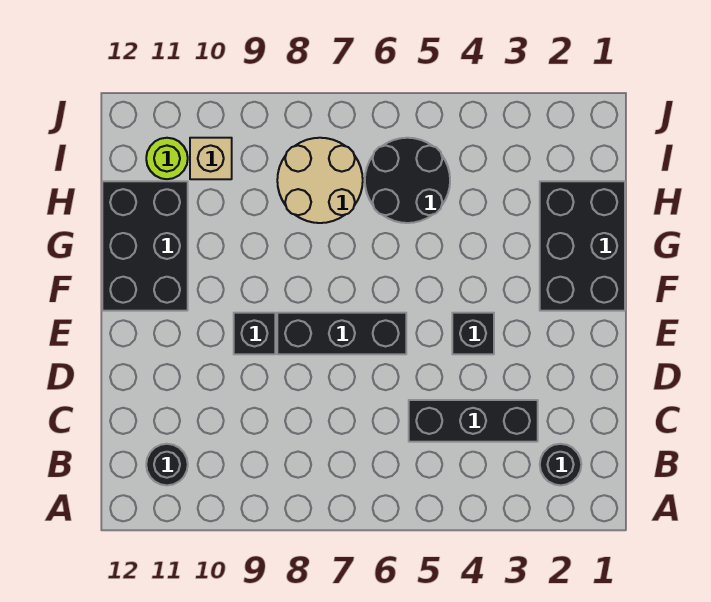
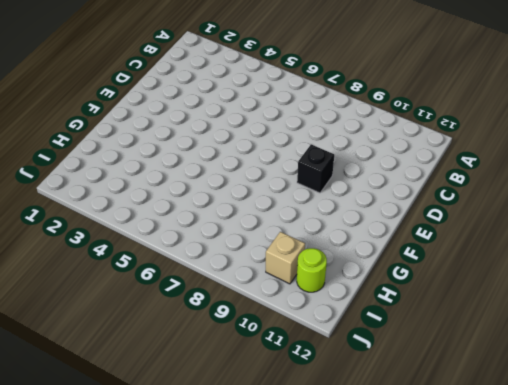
none -> black 1x1 round brick [540,444,581,485]
none -> black 1x1 round brick [146,444,188,485]
none -> black 1x3 brick [409,400,538,442]

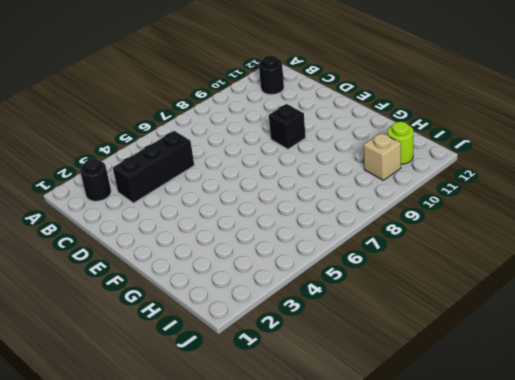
none -> black 1x1 brick [452,313,494,354]
none -> black 1x3 brick [277,313,406,354]
none -> black 2x3 brick [540,181,625,311]

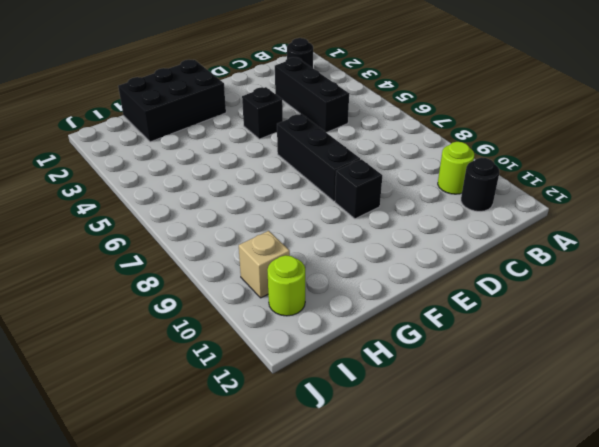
lime 1x1 round brick [438,142,474,194] -> none
none -> black 2x3 brick [102,181,188,311]
none -> black 2x2 round brick [365,138,450,223]
none -> tan 2x2 round brick [277,138,363,223]

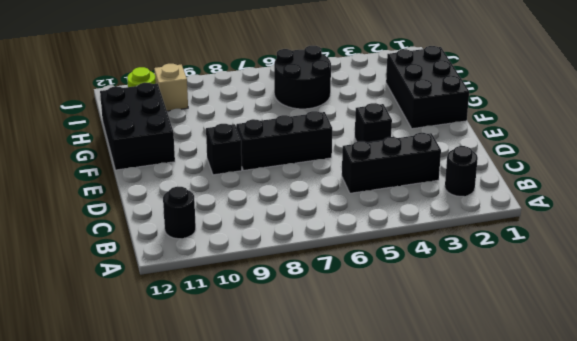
none -> tan 2x2 round brick [277,138,363,223]

